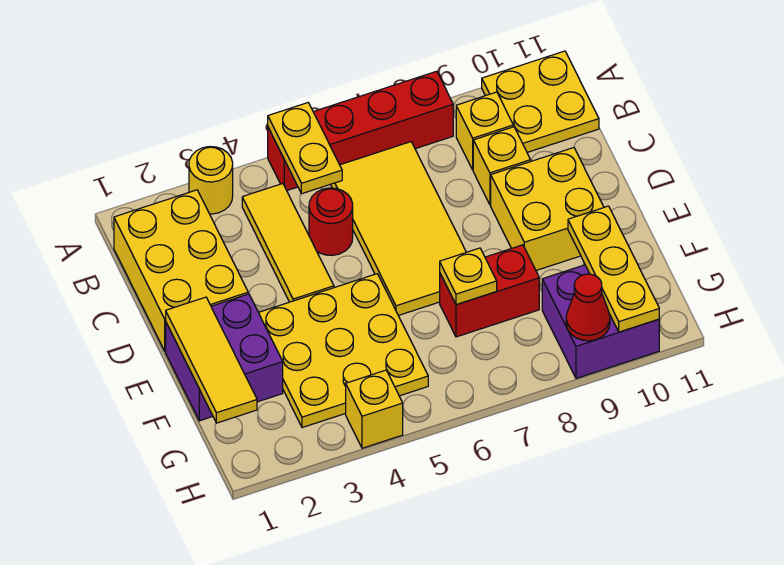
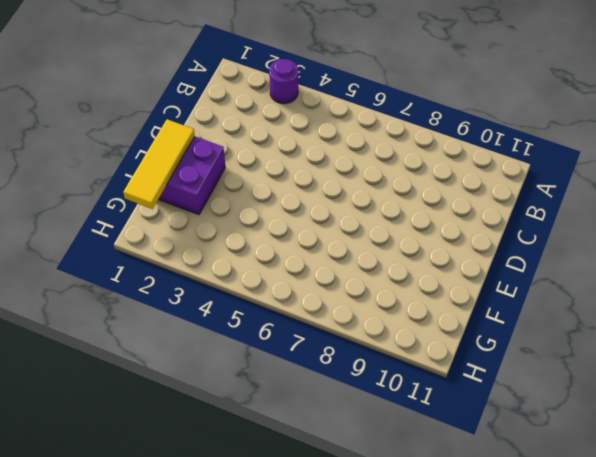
purple 1x1 round brick [269,59,298,104] -> yellow 1x1 round brick [189,147,233,214]
none -> red 1x4 brick [268,71,453,190]
none -> yellow 2x2 plate [482,51,599,152]
none -> yellow 2x3 brick [114,190,248,351]

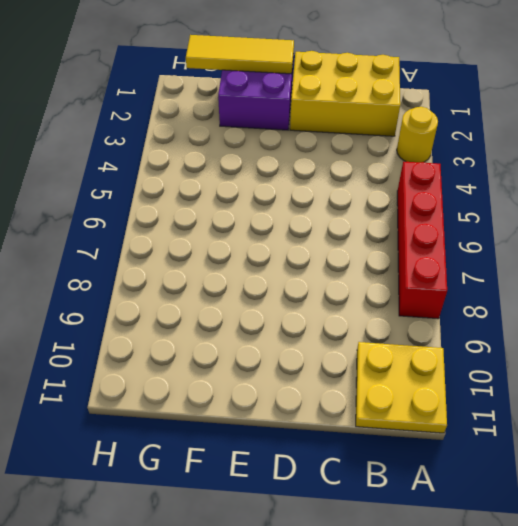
none -> yellow 1x3 tile [242,184,334,302]
none -> yellow 2x4 tile [330,142,466,316]
none -> yellow 1x1 brick [456,92,513,170]

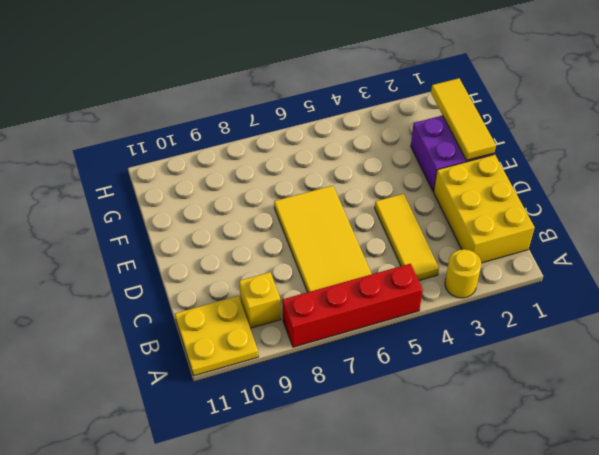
none -> red 1x1 round brick [309,188,353,255]
none -> yellow 1x1 brick [473,127,531,205]
none -> yellow 2x2 brick [491,148,604,270]

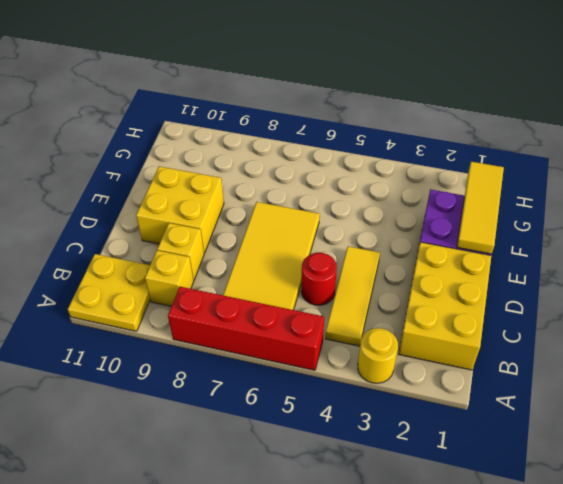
none -> yellow 3x3 plate [259,274,428,428]
none -> red 1x2 brick [440,245,539,337]
none -> purple 2x2 brick [542,265,659,378]

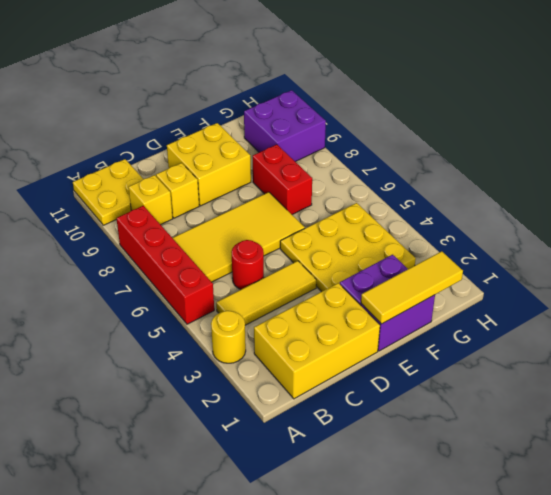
none -> yellow 1x1 brick [346,370,403,448]
none -> yellow 1x2 plate [268,103,342,194]
none -> yellow 1x1 plate [440,248,497,305]

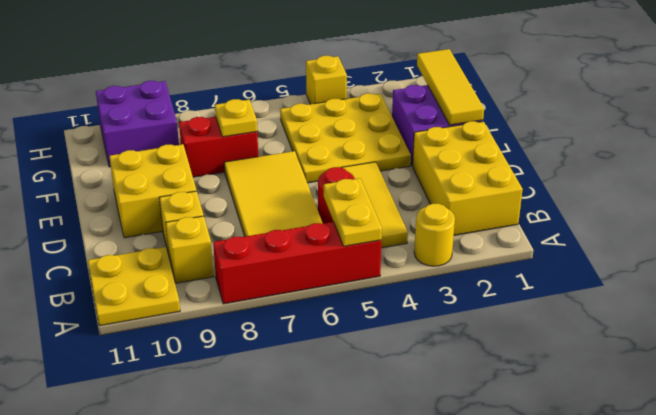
none -> yellow 1x3 plate [568,206,659,332]
none -> red 1x1 cone [566,274,610,341]

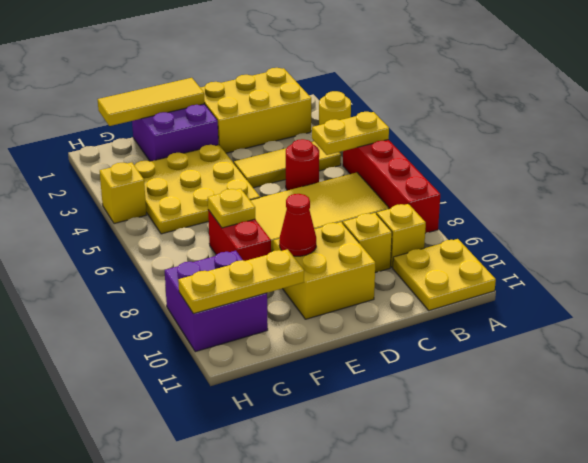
red 1x1 cone [279,194,316,256] -> red 1x1 cone moved to [566,274,610,341]

